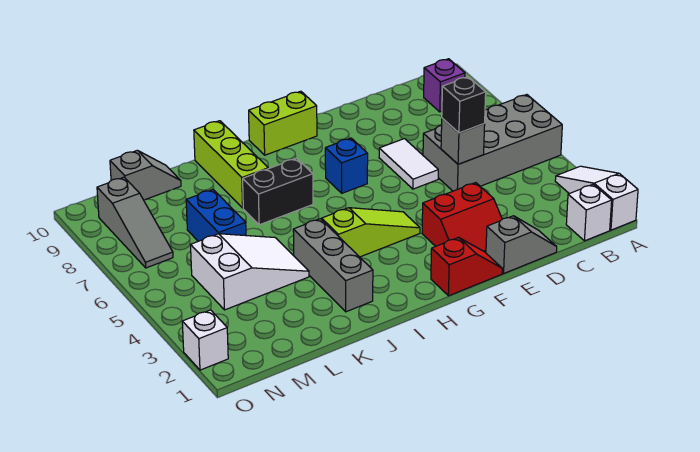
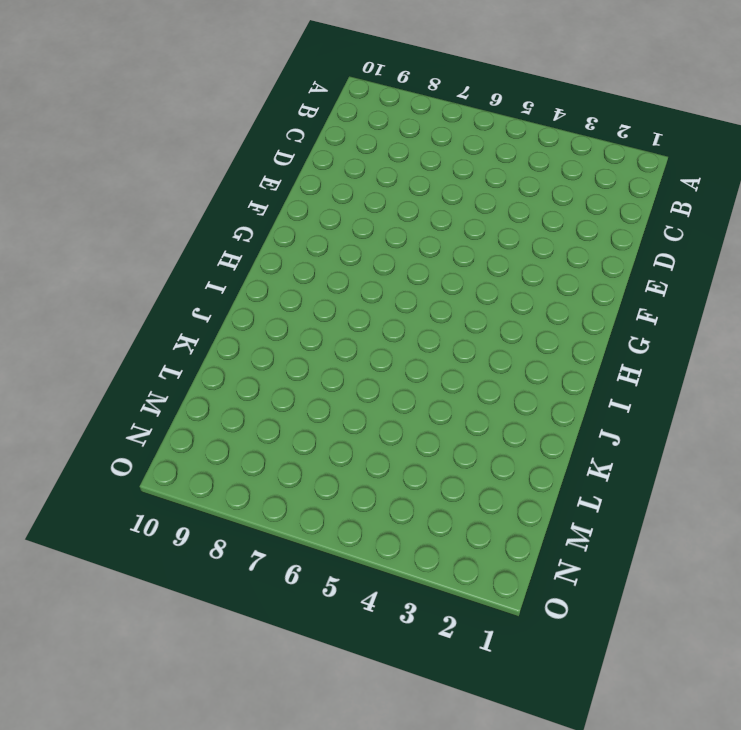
none -> white 1x3 slope [555,166,638,230]
none -> grey 2x4 brick [423,95,562,191]
none -> white 1x1 brick [566,184,612,241]

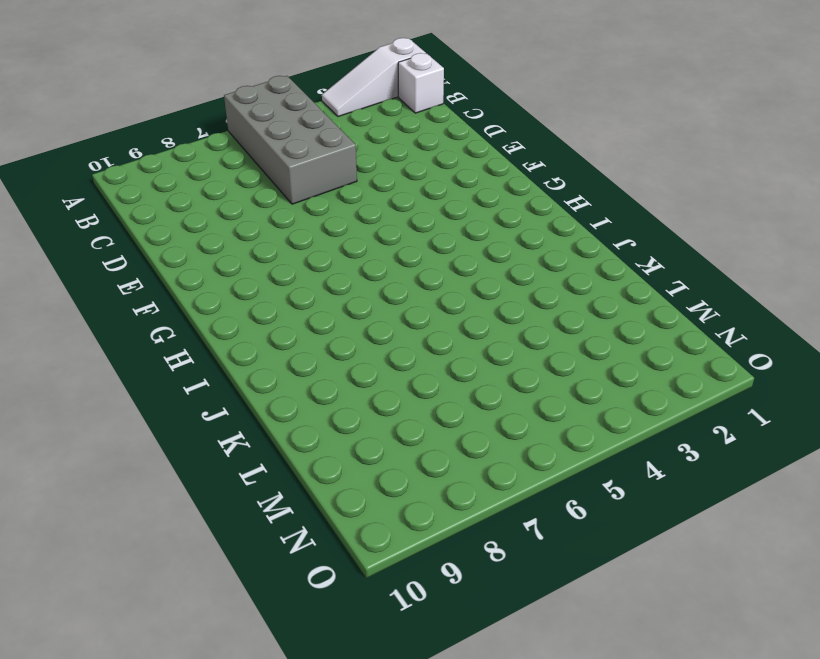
none -> purple 1x1 brick [424,59,465,112]
none -> grey 1x2 slope [486,216,557,273]
none -> red 2x2 slope [422,183,502,253]

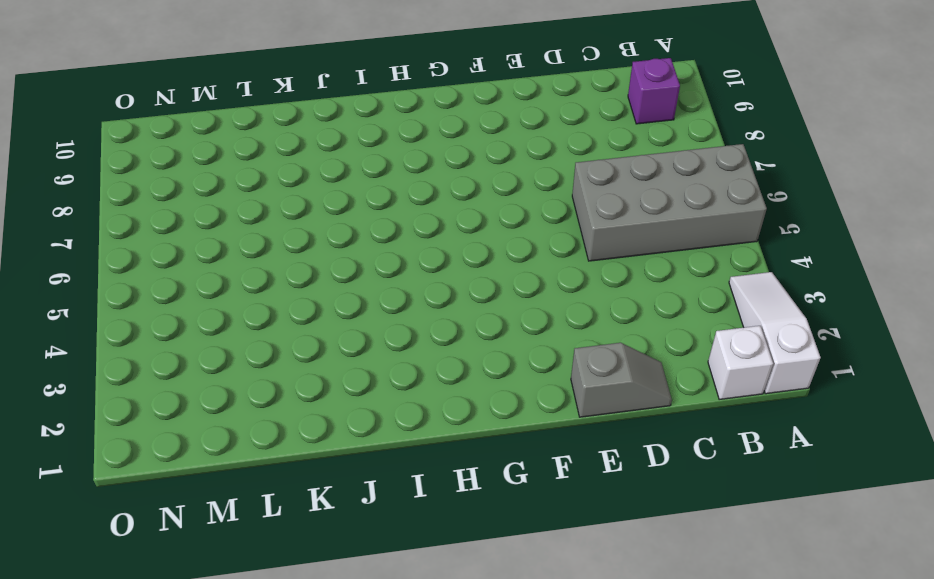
none -> red 2x2 slope [422,183,502,253]
none -> white 1x2 tile [379,139,438,189]
none -> red 1x2 slope [431,237,502,296]

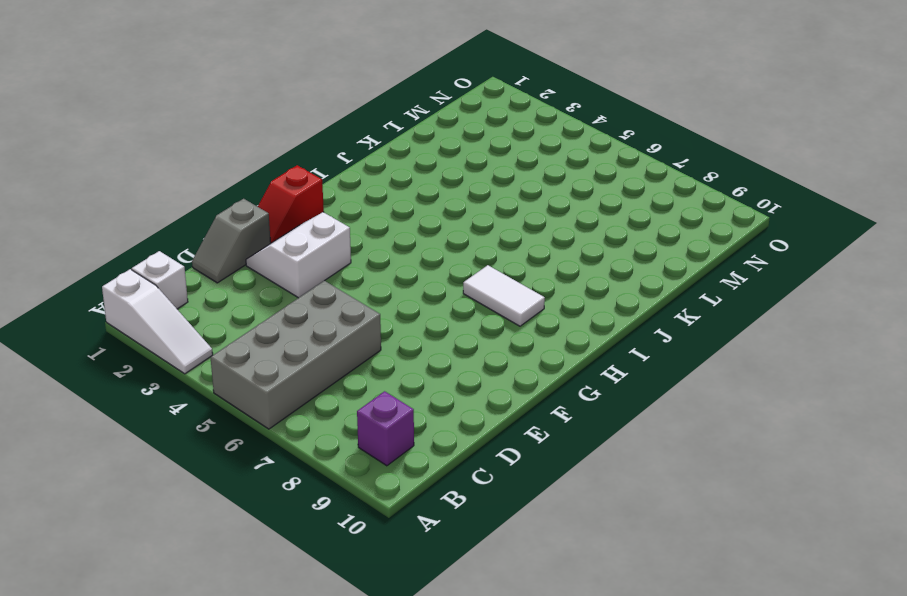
white 2x2 slope [246,212,351,298] -> red 2x2 slope [422,183,502,253]
white 1x2 tile [463,265,545,326] -> white 1x2 tile moved to [379,139,438,189]
none -> lime 1x3 slope [322,208,420,257]
none -> blue 1x1 brick [325,138,368,193]
none -> lime 1x2 brick [249,91,317,155]

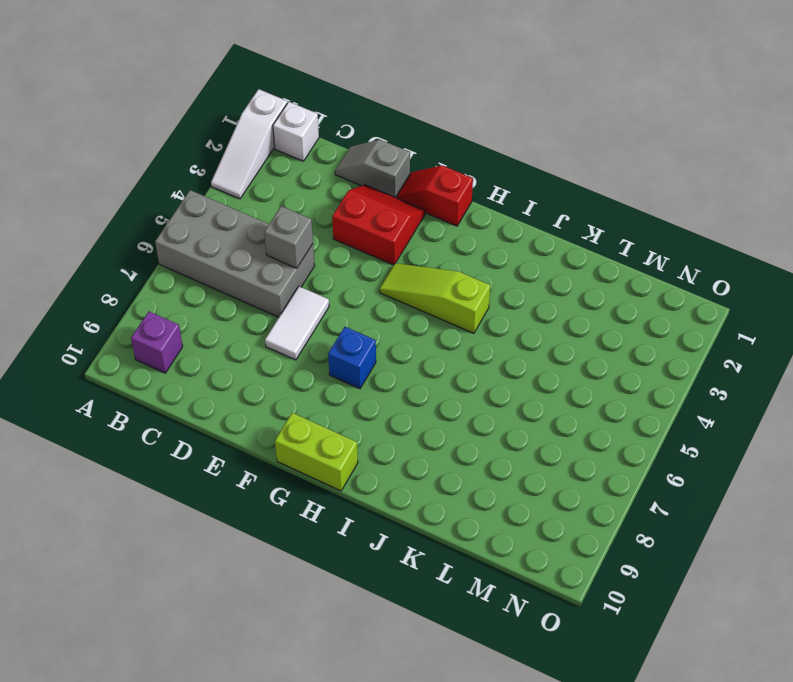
none -> black 1x2 brick [243,158,313,225]
none -> grey 1x3 brick [293,219,373,312]
none -> lime 1x3 brick [194,121,268,208]

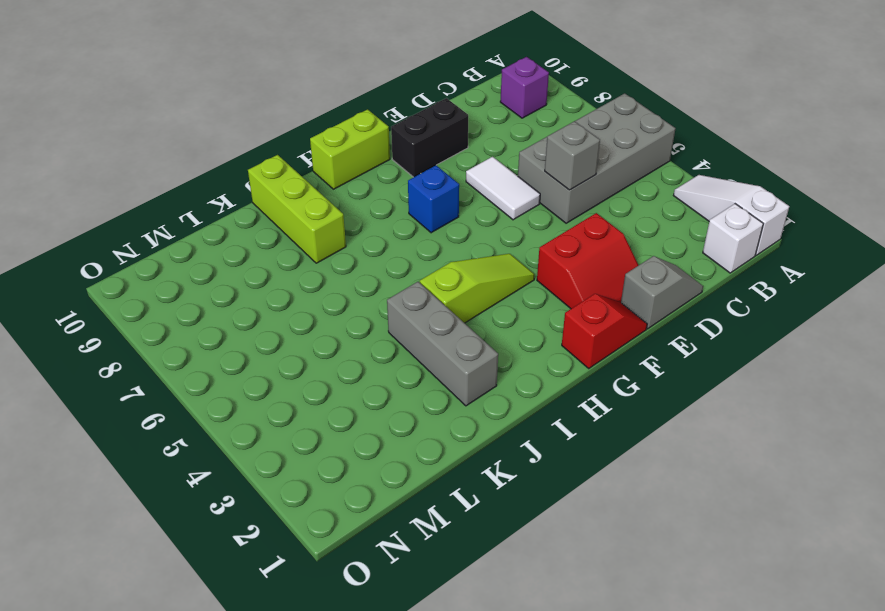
black 1x2 brick [391,98,468,177] -> black 1x2 brick moved to [243,158,313,225]
none -> white 2x3 slope [191,234,309,310]
none -> blue 1x2 brick [186,190,246,241]
none -> grey 1x2 slope [110,150,181,200]

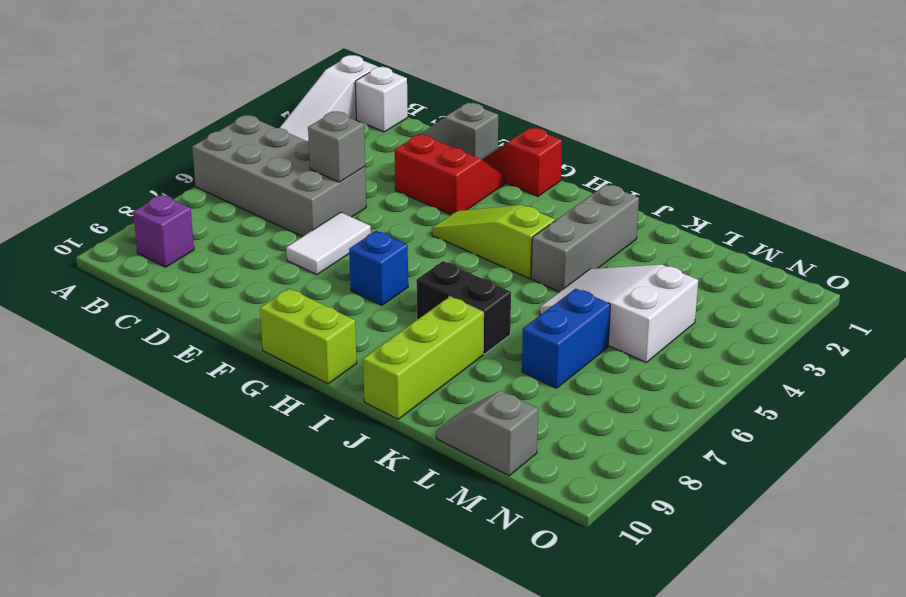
none -> grey 1x3 slope [97,177,173,268]
none -> white 1x1 brick [182,310,228,370]
none -> black 1x1 brick [442,77,486,133]

